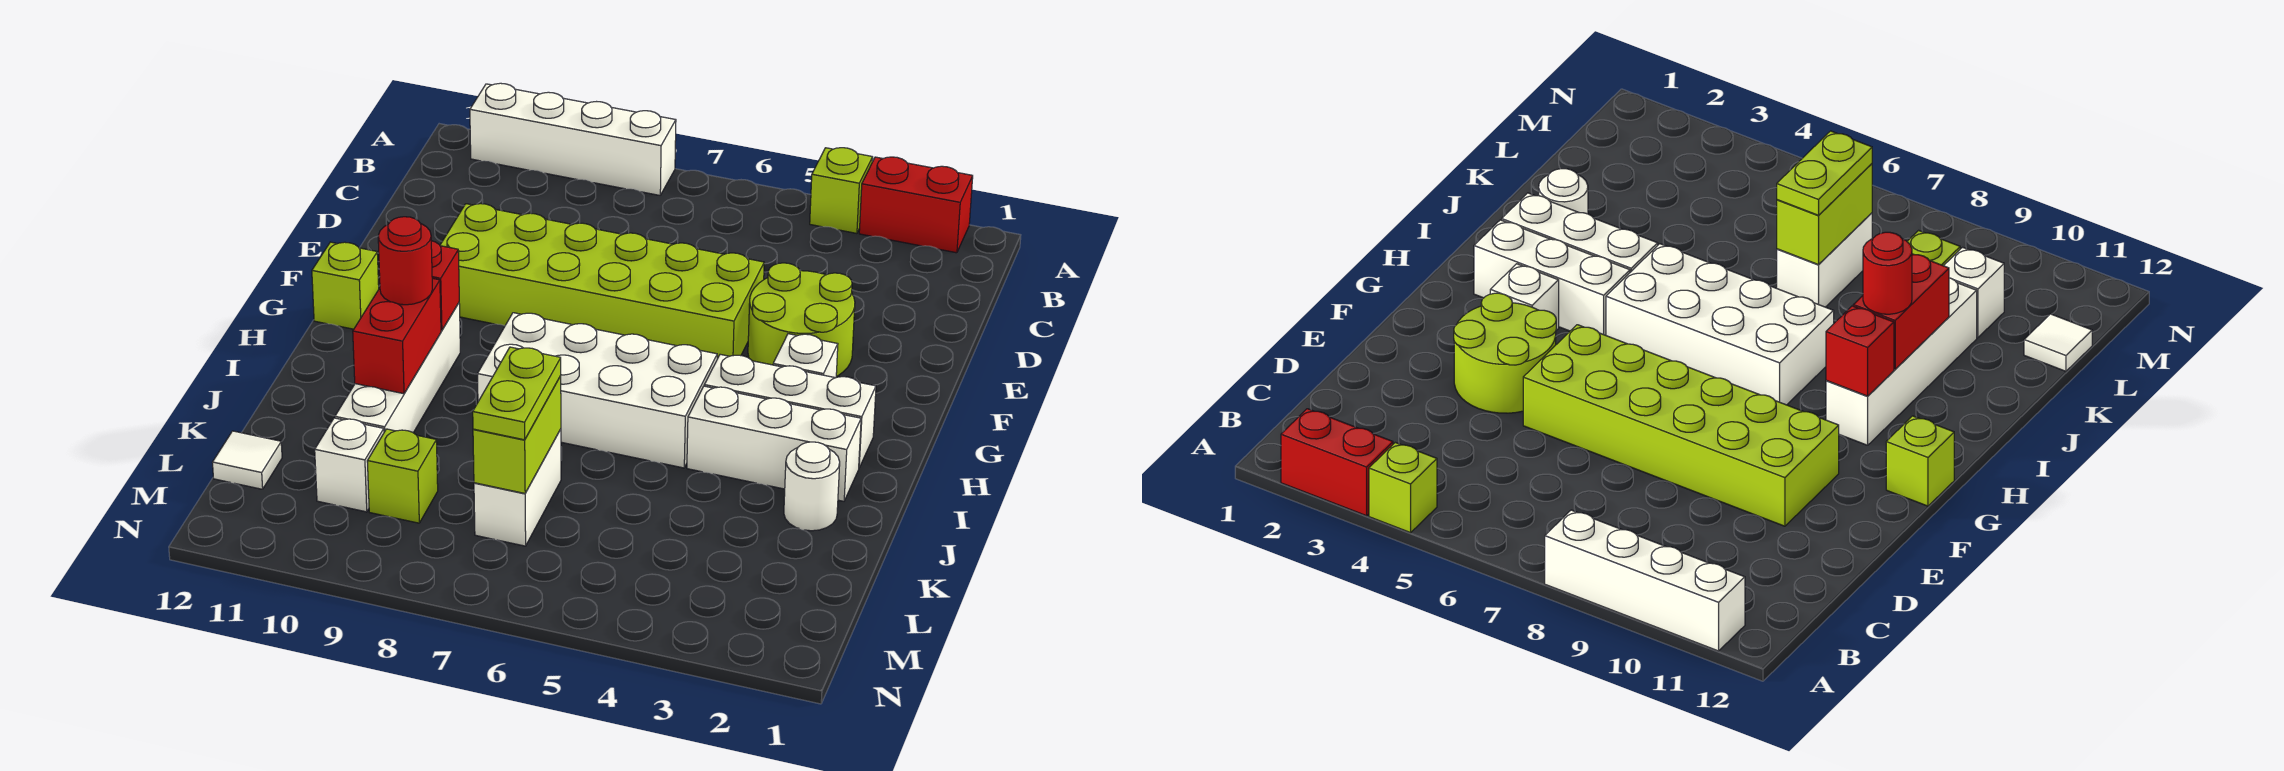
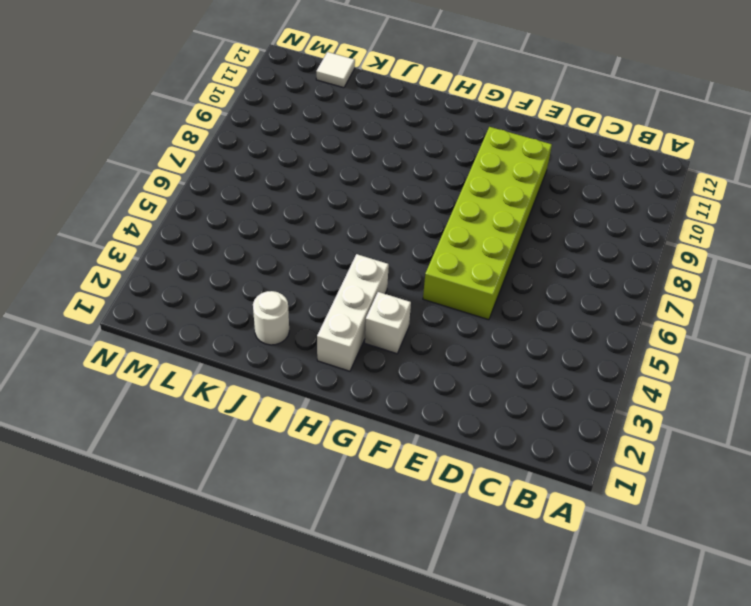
none -> red 1x2 brick [859,157,973,253]
none -> lime 1x1 brick [810,148,873,233]
none -> white 1x4 brick [470,83,676,195]

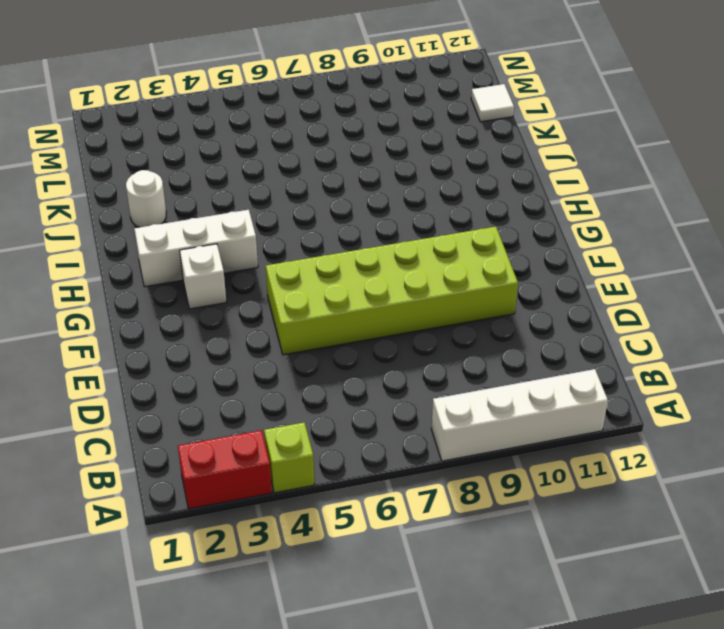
none -> lime 2x2 round brick [748,263,855,377]
none -> lime 1x1 brick [312,242,379,329]
none -> white 2x4 brick [478,313,717,468]

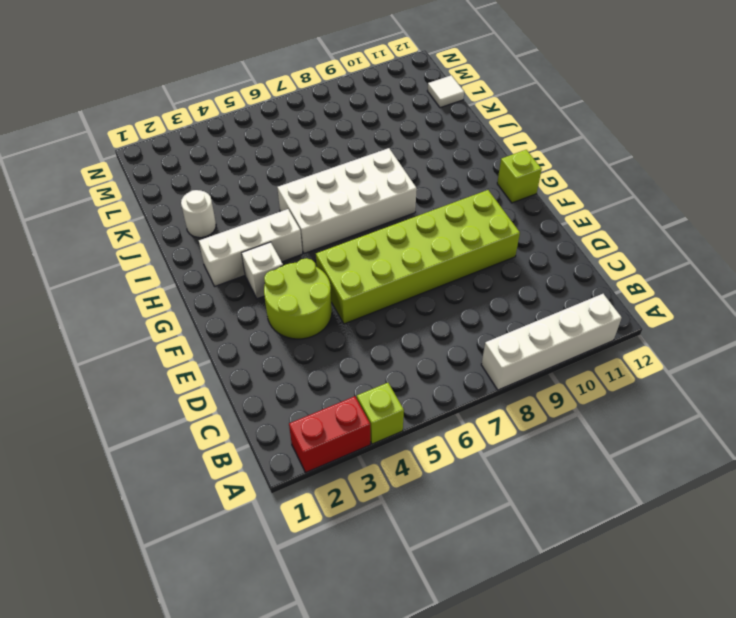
none -> white 1x4 brick [335,303,460,433]
none -> white 1x3 brick [687,386,861,501]
none -> white 1x2 brick [474,429,561,546]

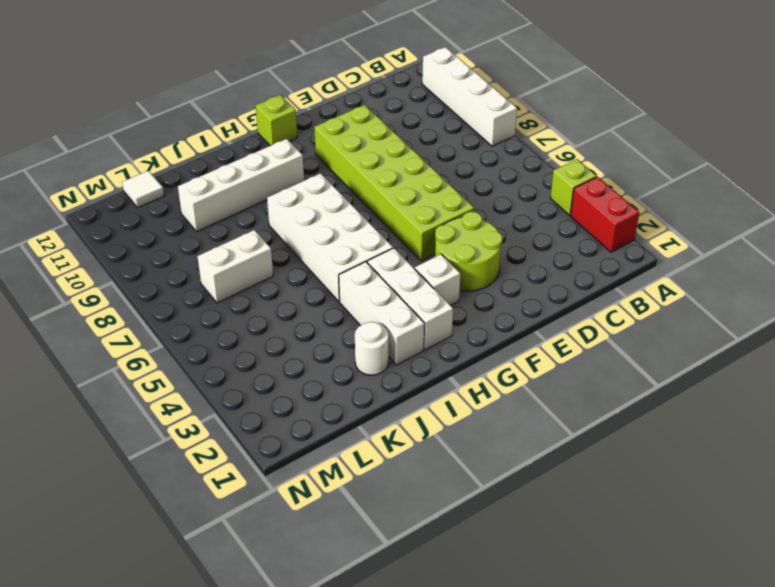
none -> lime 1x1 brick [367,429,438,523]
none -> white 1x1 brick [315,418,384,512]
none -> red 1x1 brick [431,241,459,330]

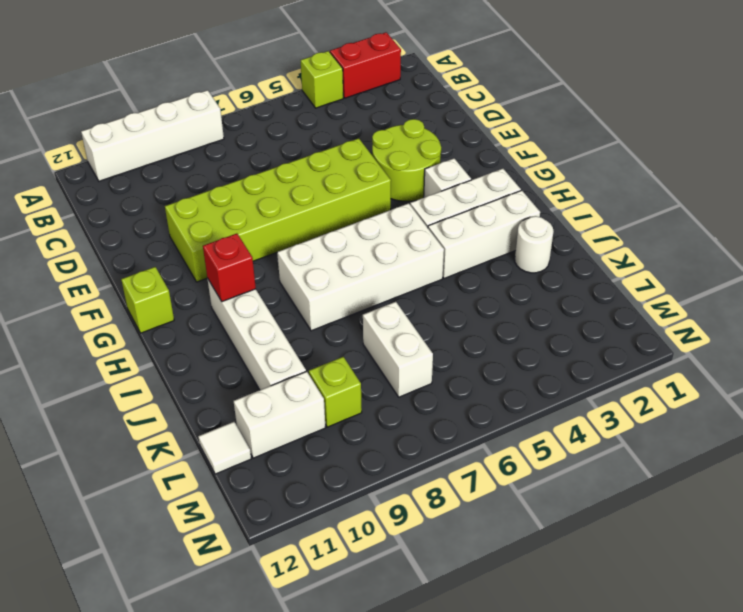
white 1x2 brick [234,371,325,458] -> white 1x1 brick [315,418,384,512]
none -> red 1x2 brick [353,278,441,394]
none -> lime 1x2 brick [473,376,561,493]
none -> red 1x1 round brick [378,217,432,305]

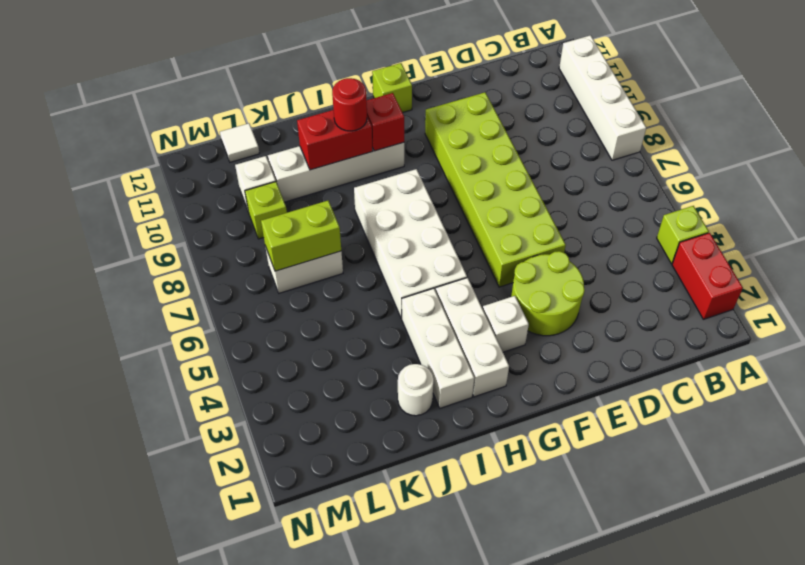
none -> lime 1x2 plate [473,347,561,440]

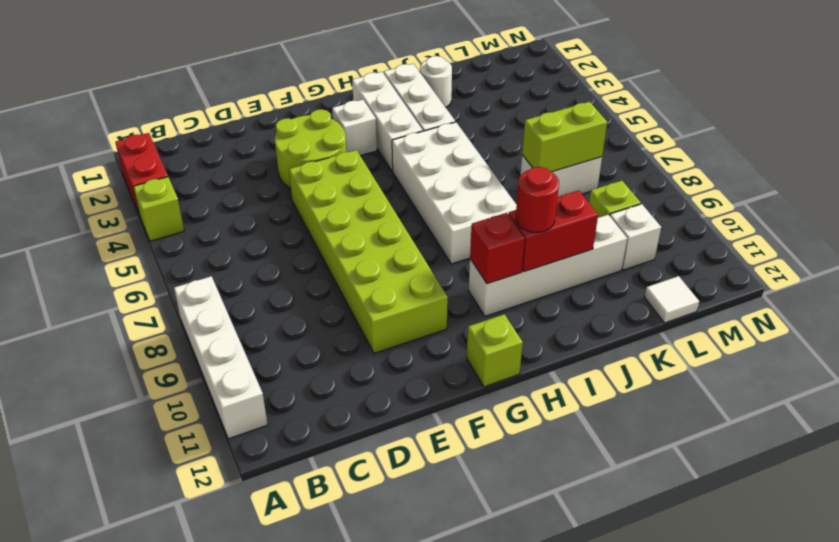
none -> lime 1x2 plate [473,347,561,440]

